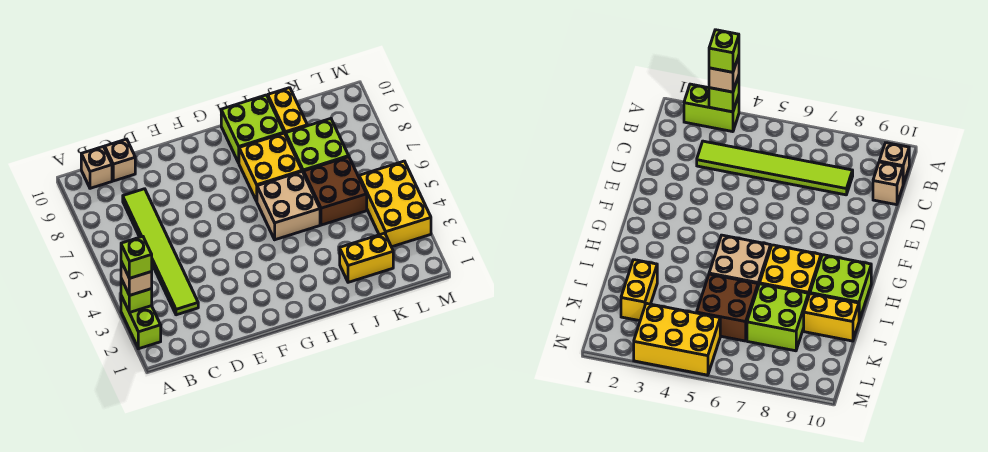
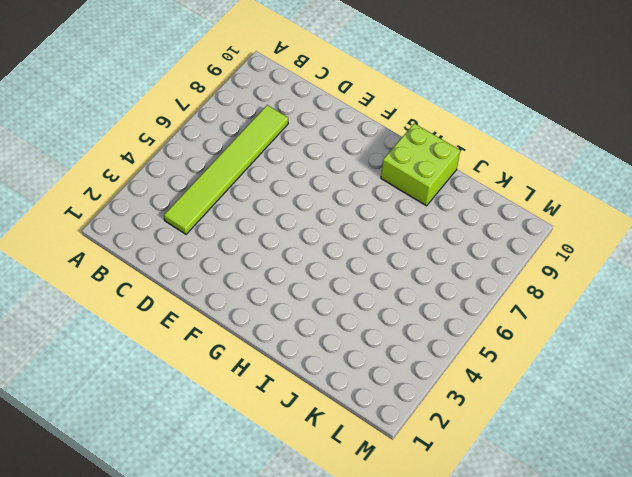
none -> lime 1x2 brick [121,296,161,349]
none -> tan 1x1 brick [81,147,112,188]
none -> tan 1x1 brick [105,139,135,181]

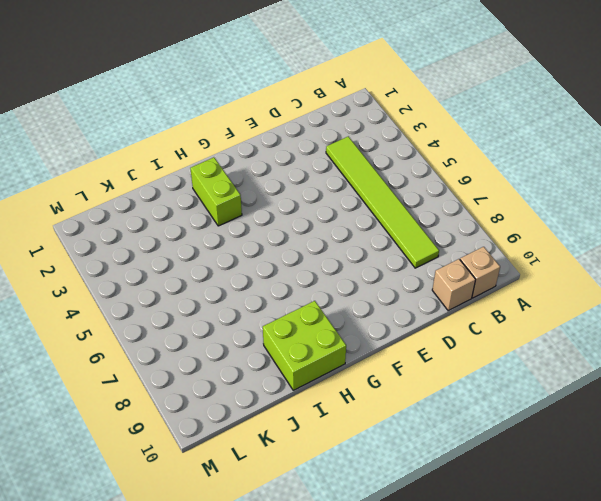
lime 1x2 brick [190,157,242,226] -> lime 1x2 brick moved to [121,296,161,349]
none -> tan 2x2 brick [257,172,320,240]
none -> yellow 2x2 brick [239,133,302,201]
none -> yellow 1x2 brick [340,233,393,282]

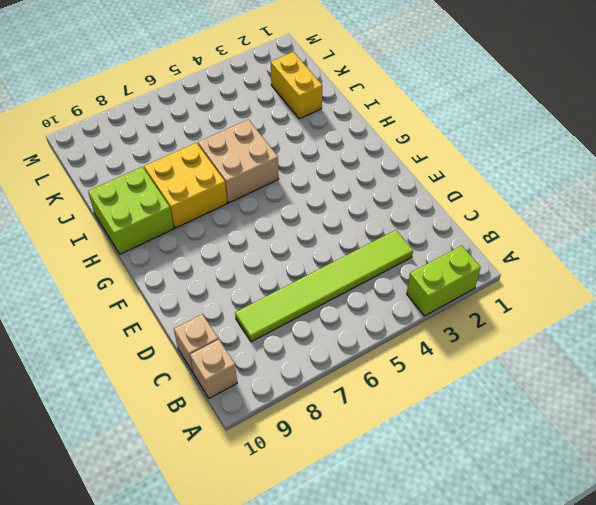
none -> brown 2x2 brick [304,157,367,225]
none -> lime 2x2 brick [286,119,349,173]
none -> yellow 1x2 brick [268,88,307,135]

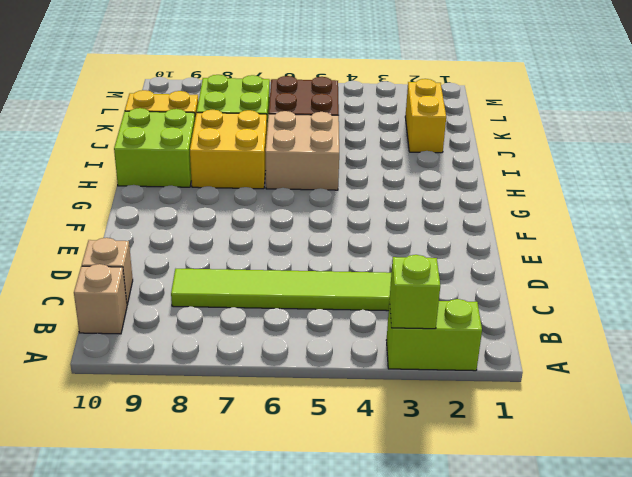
none -> yellow 2x3 brick [359,161,431,247]
none -> tan 1x1 brick [121,262,152,296]
none -> lime 1x1 brick [121,236,152,278]

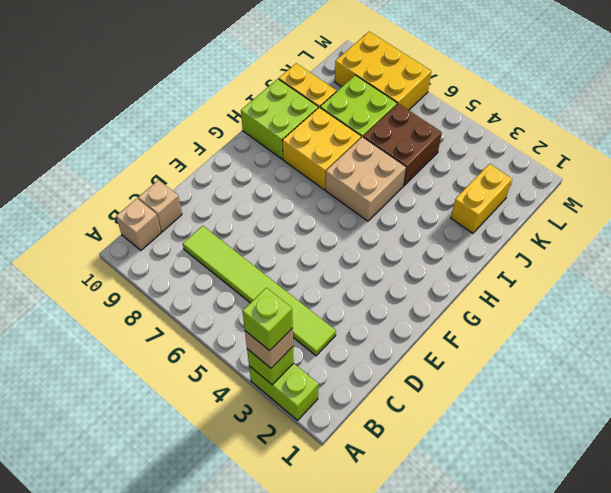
yellow 2x3 brick [335,31,431,110] -> yellow 2x3 brick moved to [359,161,431,247]

